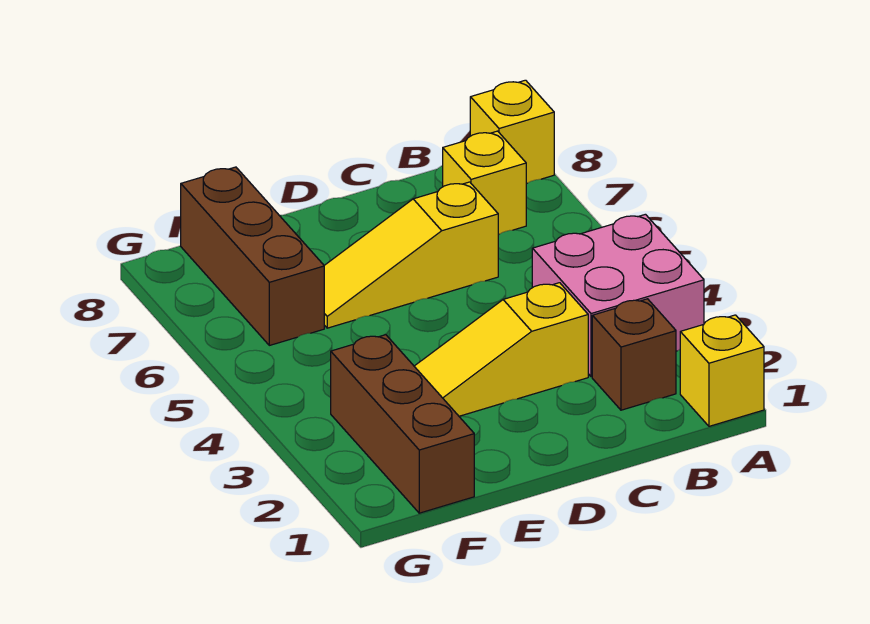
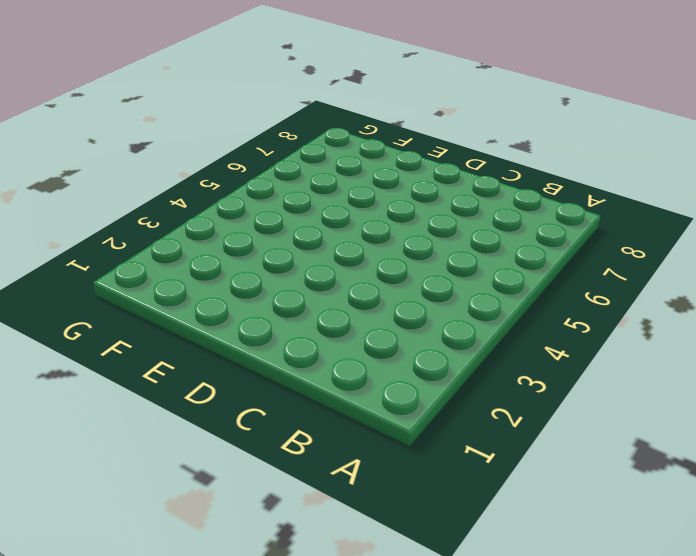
none -> yellow 1x1 brick [680,315,764,426]
none -> pink 2x2 brick [532,214,704,377]

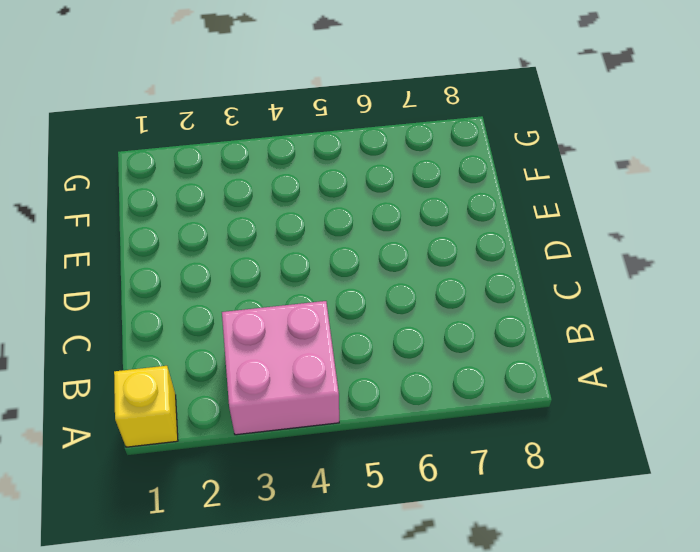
none -> yellow 1x1 brick [470,80,554,184]
none -> brown 1x1 brick [592,299,676,410]

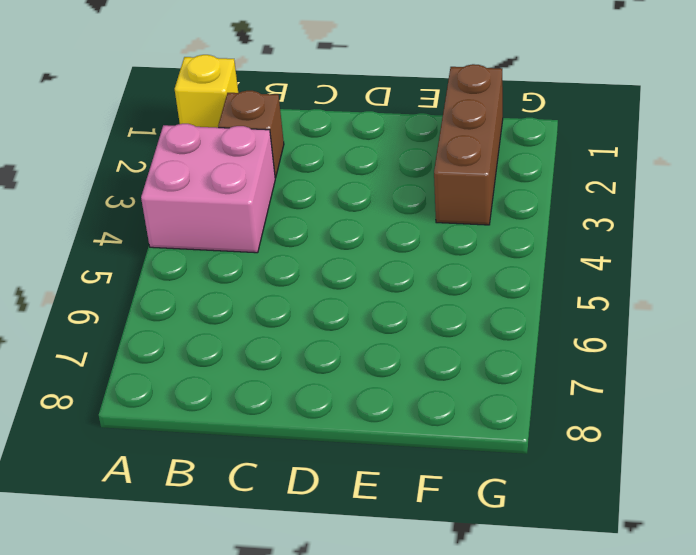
none -> yellow 1x1 brick [470,80,554,184]
none -> yellow 1x1 brick [443,131,526,234]

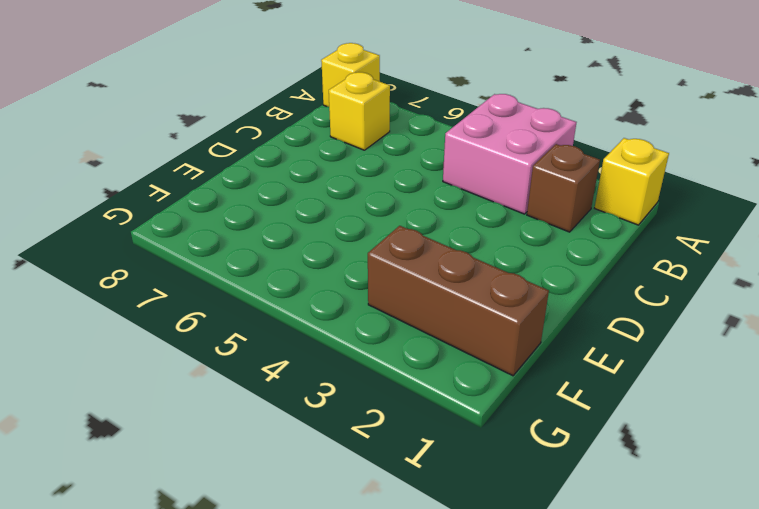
none -> yellow 1x3 slope [414,283,588,416]
none -> yellow 1x3 slope [324,182,498,328]

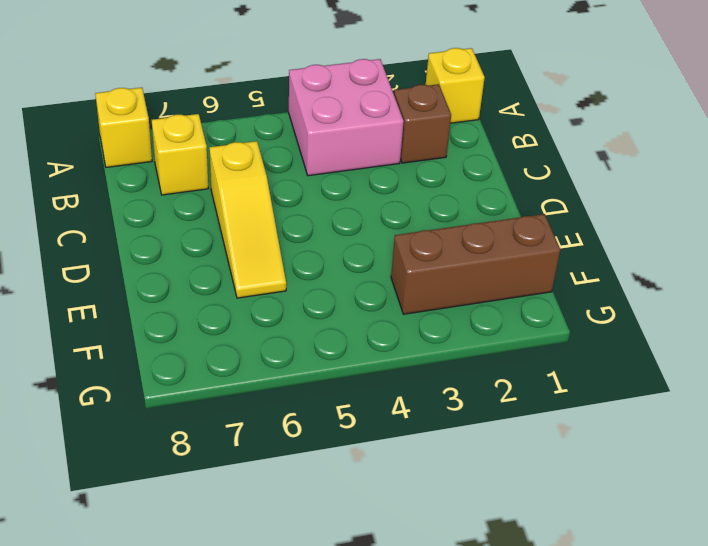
none -> yellow 1x3 slope [414,283,588,416]
none -> brown 1x3 brick [181,167,324,345]

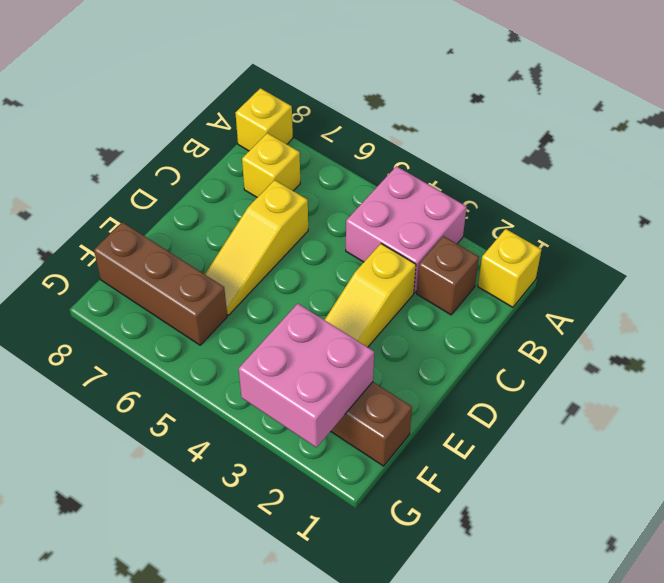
pink 2x2 brick [239,304,374,448] -> none

